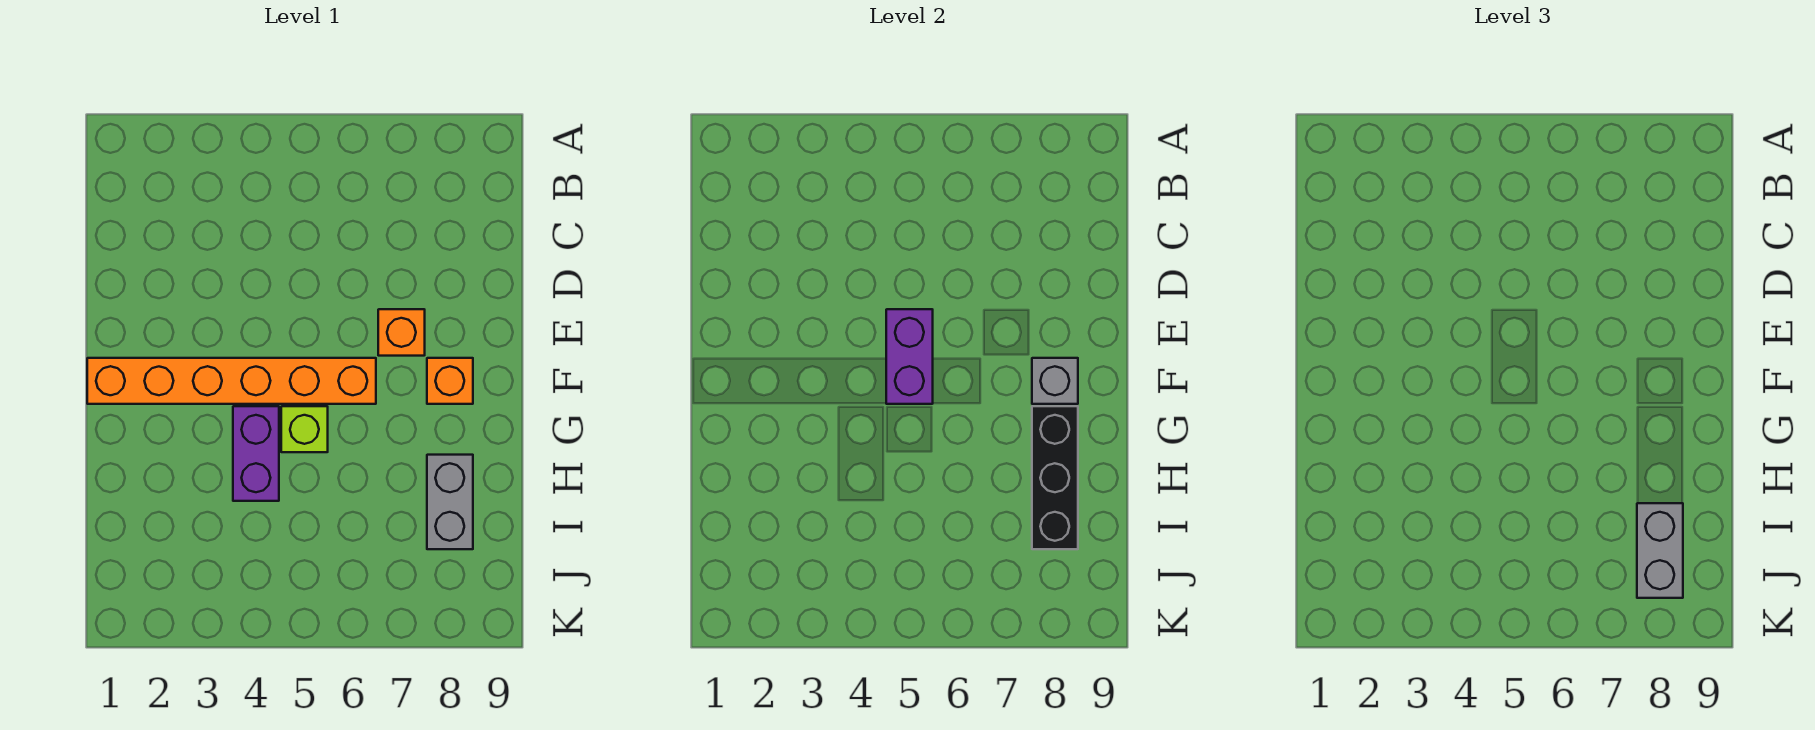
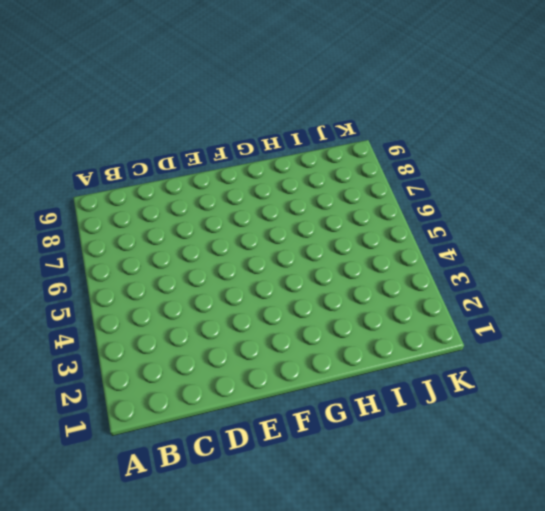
none -> orange 1x1 brick [378,309,425,356]
none -> orange 1x6 brick [87,358,376,404]

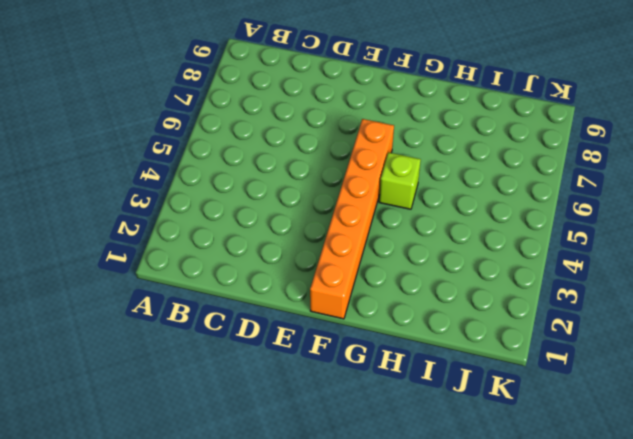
none -> orange 1x1 brick [378,309,425,356]
none -> orange 1x1 brick [427,358,473,404]

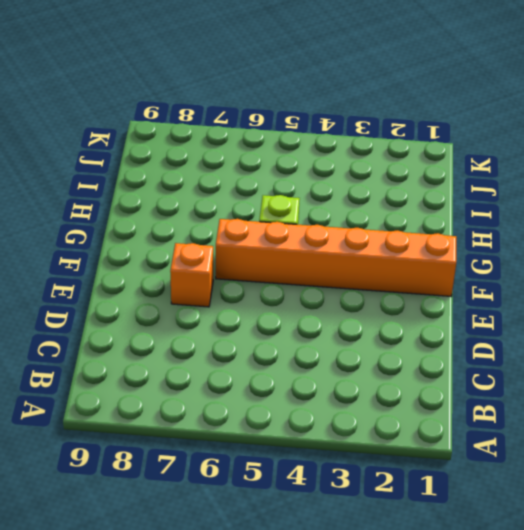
none -> orange 1x1 brick [427,358,473,404]
none -> purple 1x2 brick [233,406,279,501]

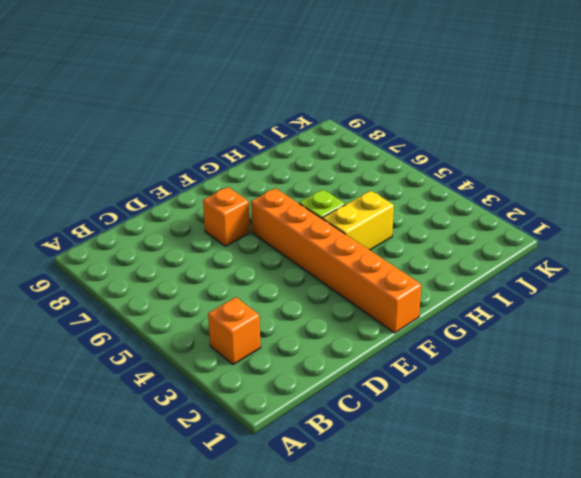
orange 1x1 brick [208,297,261,365] -> orange 1x1 brick moved to [427,358,473,404]
yellow 1x2 brick [322,191,394,250] -> purple 1x2 brick [233,406,279,501]
none -> grey 1x2 brick [427,455,473,549]
none -> purple 1x2 brick [886,309,933,404]

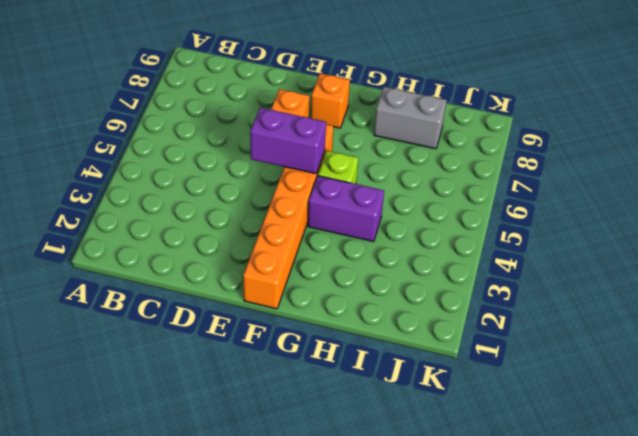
none -> grey 1x1 brick [1032,358,1078,404]
none -> black 1x3 brick [1032,406,1078,549]

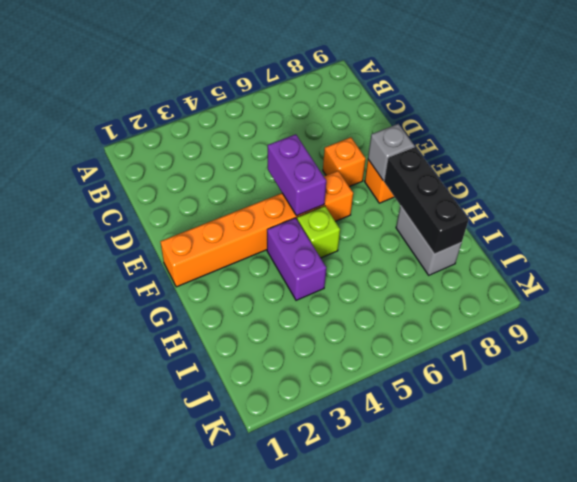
none -> grey 1x2 brick [1637,503,1683,598]

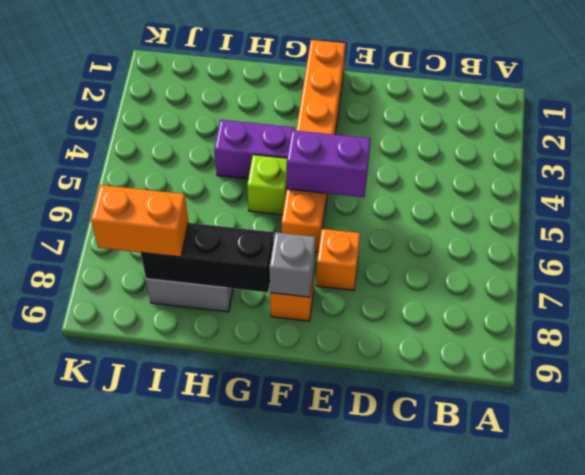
orange 1x2 brick [91,185,188,257] -> grey 1x2 brick [1637,503,1683,598]

